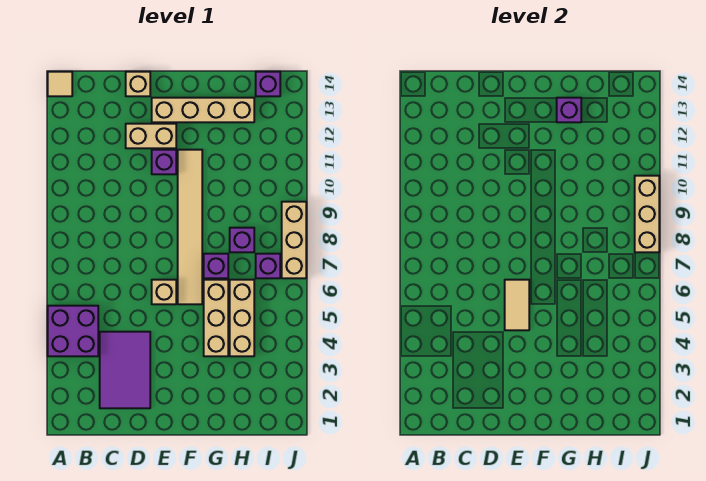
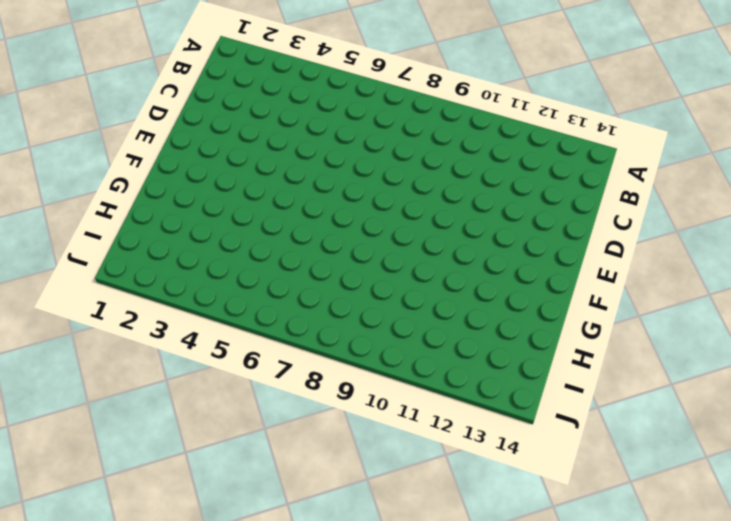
none -> purple 2x2 brick [48,306,98,356]
none -> tan 1x1 tile [48,72,72,96]
none -> purple 2x3 tile [100,332,150,408]

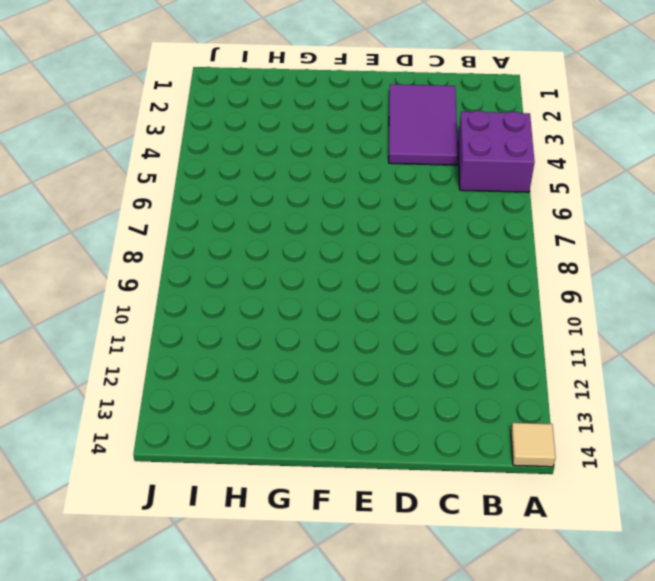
none -> tan 1x2 brick [126,124,176,148]
none -> tan 1x1 brick [126,72,150,96]
none -> tan 1x1 brick [152,280,176,304]

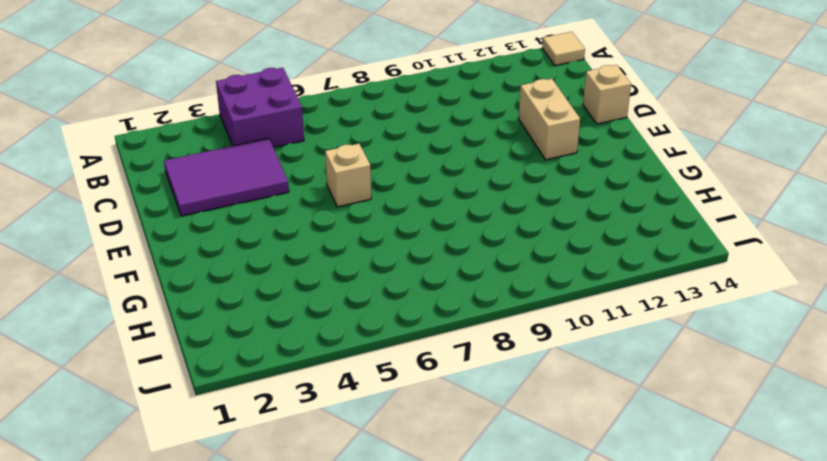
none -> purple 1x1 brick [152,150,176,174]
none -> tan 1x4 brick [152,98,254,122]
none -> tan 1x6 tile [178,150,202,304]

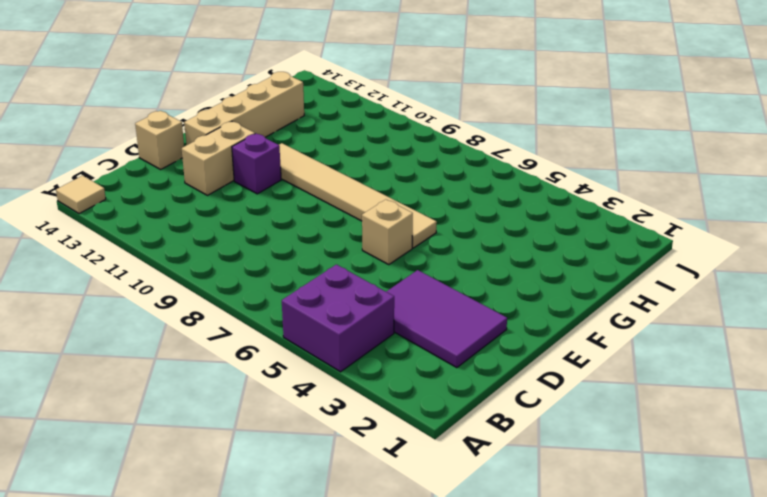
none -> tan 1x3 brick [204,280,228,356]
none -> purple 1x1 brick [204,254,228,278]
none -> tan 1x3 brick [230,280,254,356]

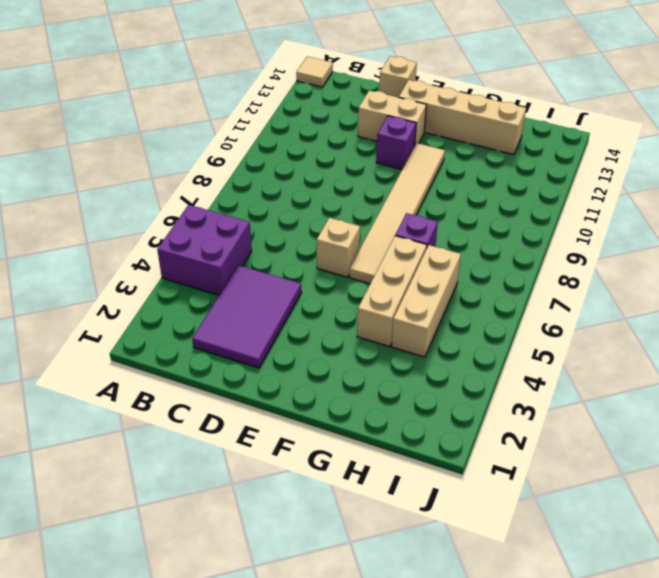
none -> purple 1x1 brick [230,228,254,252]
none -> purple 1x1 brick [256,254,280,278]
none -> purple 1x1 brick [256,72,280,96]

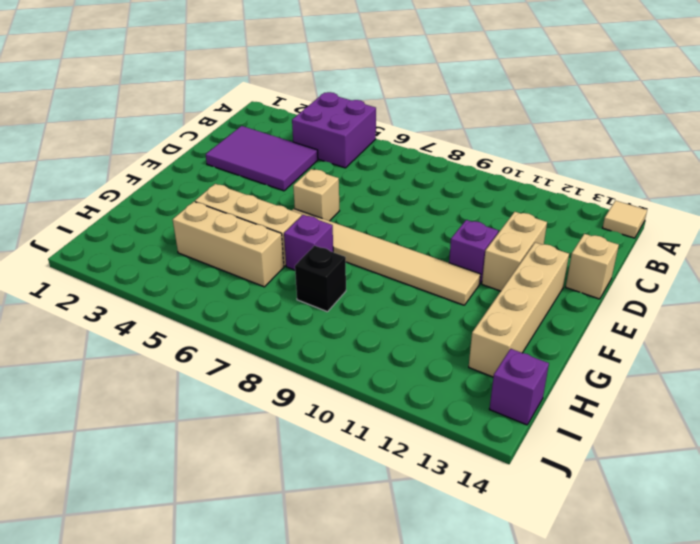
black 1x1 brick [295,246,346,312] -> purple 1x1 brick [230,228,254,252]
none -> purple 1x1 brick [256,254,280,278]
none -> tan 1x3 brick [282,202,306,278]
none -> tan 1x2 tile [505,280,529,330]

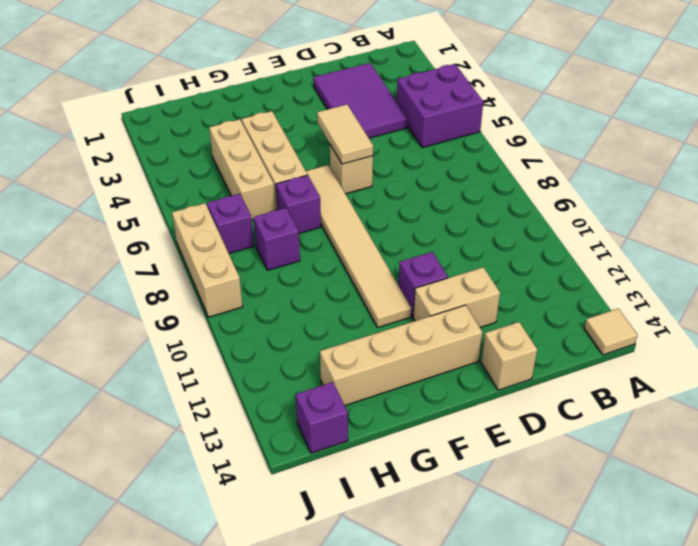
none -> purple 1x1 brick [557,98,581,122]
none -> tan 1x3 brick [635,176,659,252]

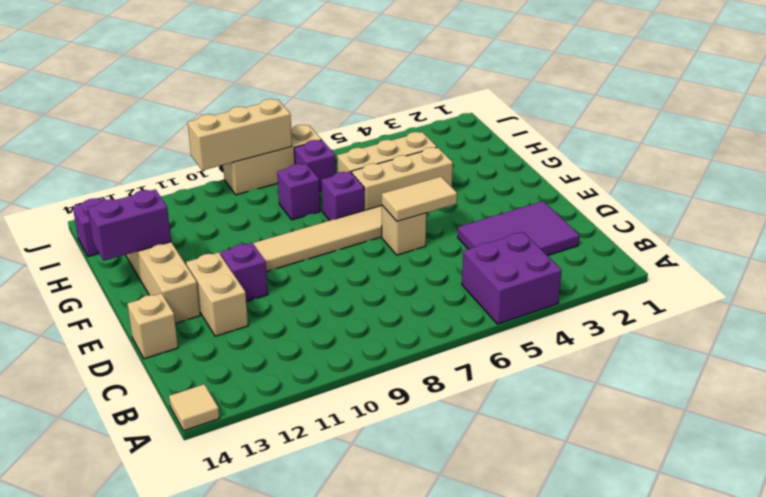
purple 1x2 brick [88,189,171,261] -> purple 1x1 brick [557,98,581,122]

